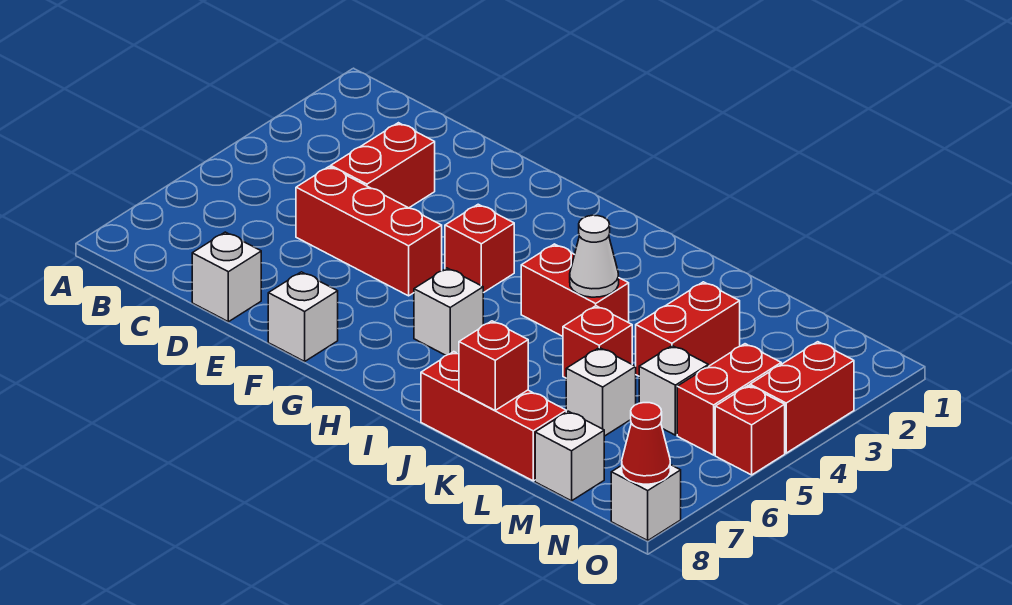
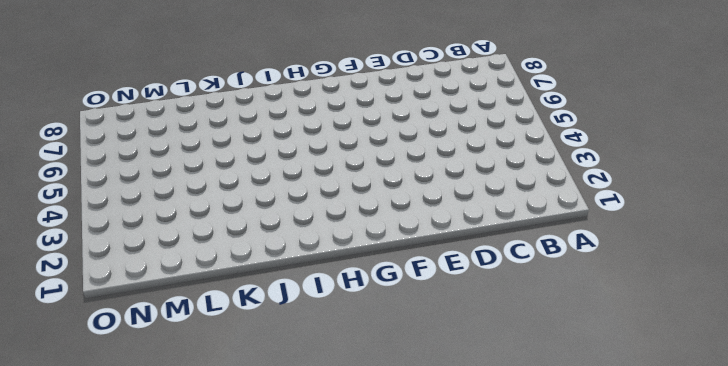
none -> red 1x2 brick [331,123,435,208]
none -> red 1x3 brick [296,167,442,296]
none -> white 1x1 brick [192,232,261,322]

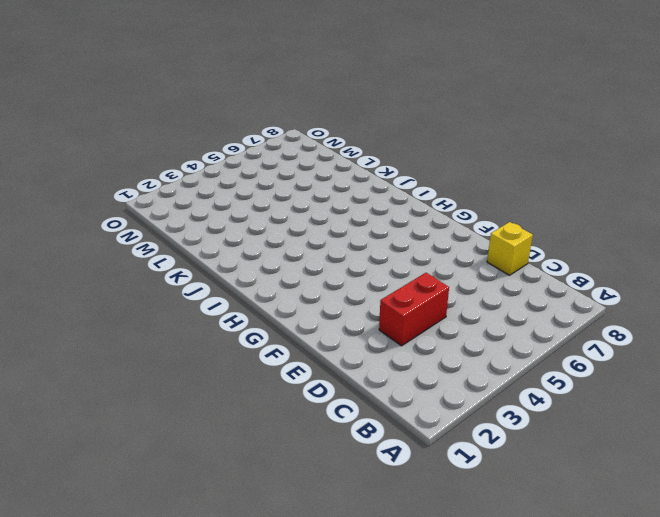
yellow 1x1 brick [487,222,533,275] -> white 1x1 brick [192,232,261,322]
none -> red 1x3 brick [296,167,442,296]
none -> white 1x1 brick [268,272,338,361]
none -> red 1x1 brick [445,204,514,293]

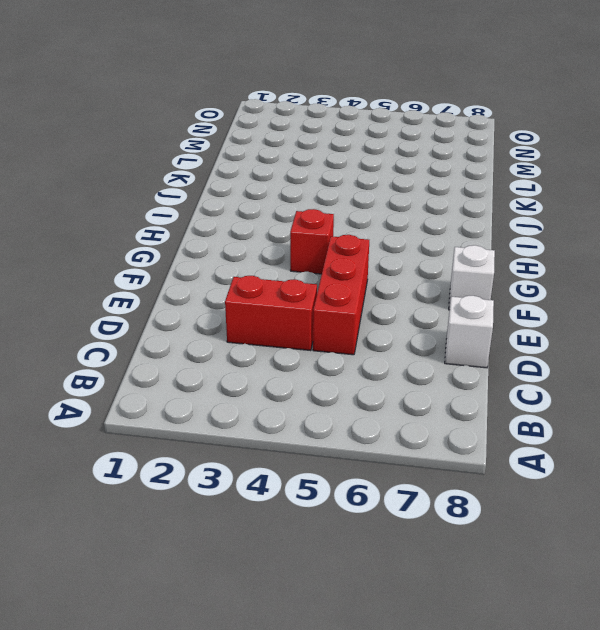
none -> white 1x1 brick [414,268,483,355]
none -> red 1x2 brick [521,244,629,336]
none -> red 1x3 brick [421,352,566,481]

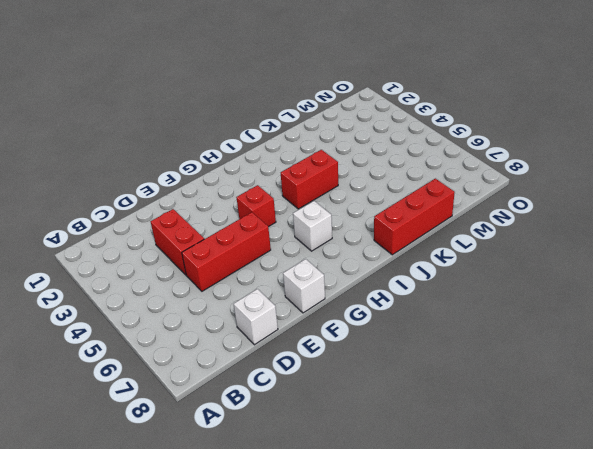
none -> red 1x1 brick [563,306,632,378]
none -> red 1x2 brick [636,282,740,376]
none -> white 1x1 brick [566,348,636,436]

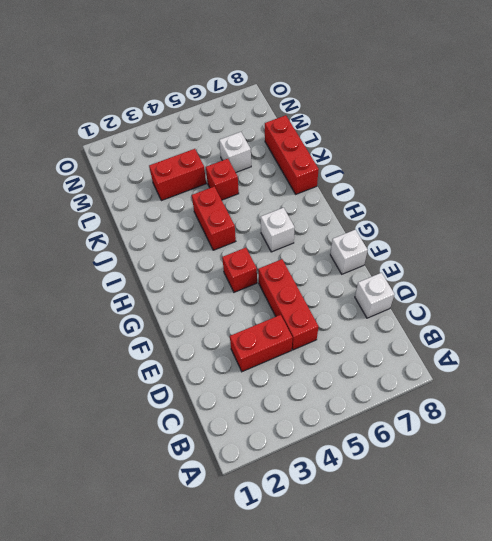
none -> white 1x1 brick [639,346,708,435]
none -> white 1x1 brick [535,411,604,501]
none -> red 1x2 brick [677,344,781,455]

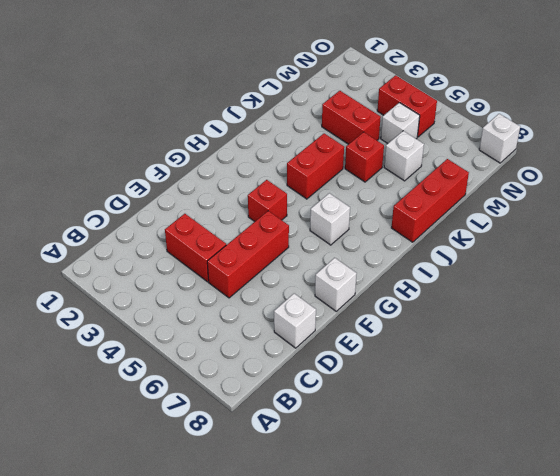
none -> white 1x1 brick [535,411,604,501]
none -> red 1x2 brick [750,342,854,453]
none -> red 1x1 brick [715,385,785,475]

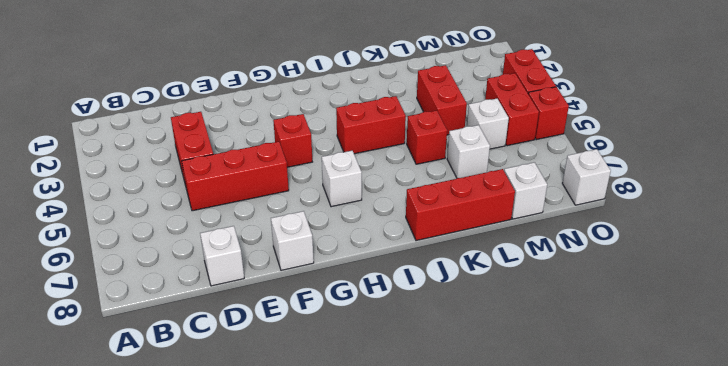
none -> white 1x1 cone [570,215,619,297]
none -> red 1x1 brick [459,321,528,410]
none -> red 1x1 cone [622,403,670,484]

